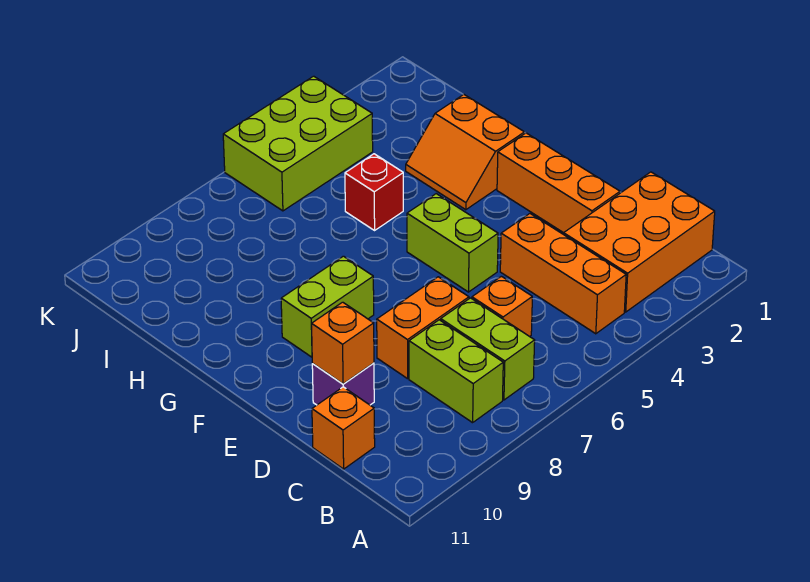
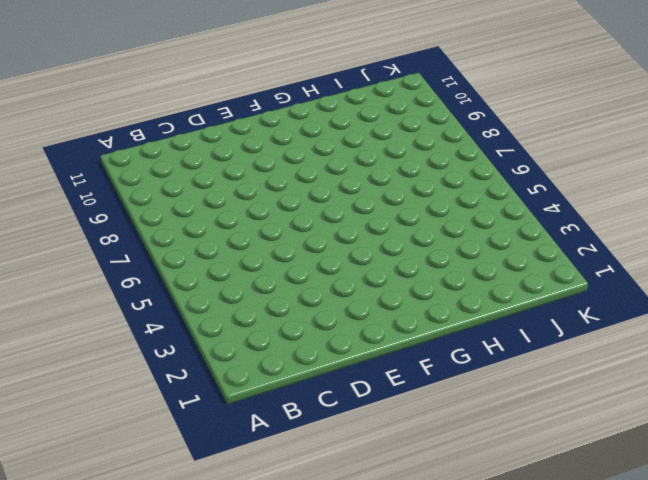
none -> orange 2x3 brick [564,172,715,312]
none -> orange 1x3 brick [500,214,626,334]
none -> lime 1x2 brick [441,298,535,400]

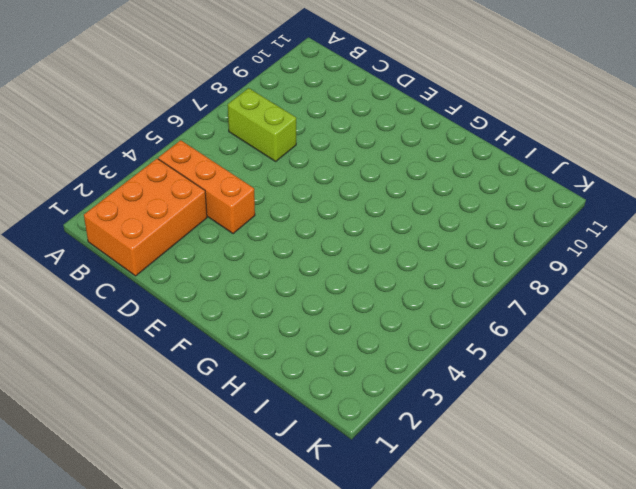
none -> lime 1x2 brick [409,320,503,423]
none -> orange 1x1 brick [472,276,532,337]
none -> orange 1x1 brick [312,387,375,469]

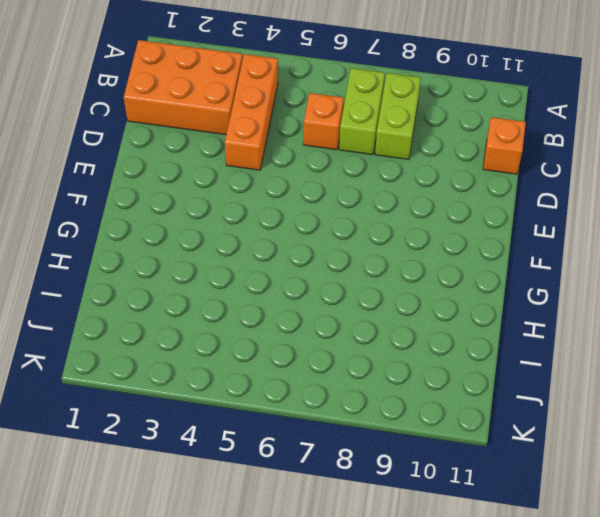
none -> orange 1x3 brick [497,133,620,233]
none -> orange 1x2 brick [377,277,469,379]
none -> purple 1x1 brick [312,363,374,405]

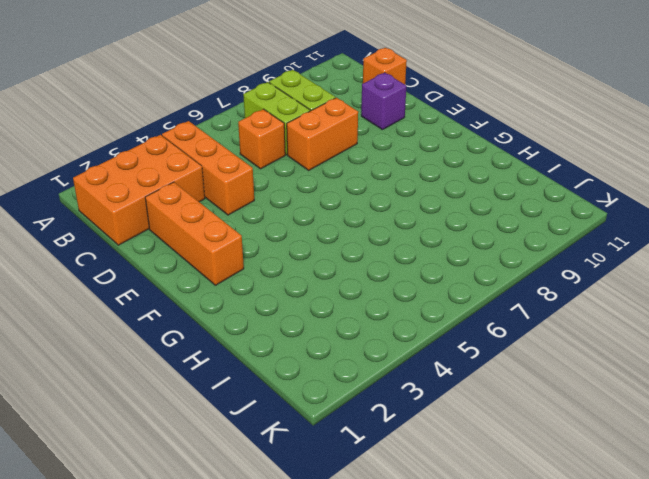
none -> lime 1x2 brick [407,194,498,292]
none -> lime 1x2 brick [281,256,374,357]
none -> orange 2x2 slope [406,95,524,210]

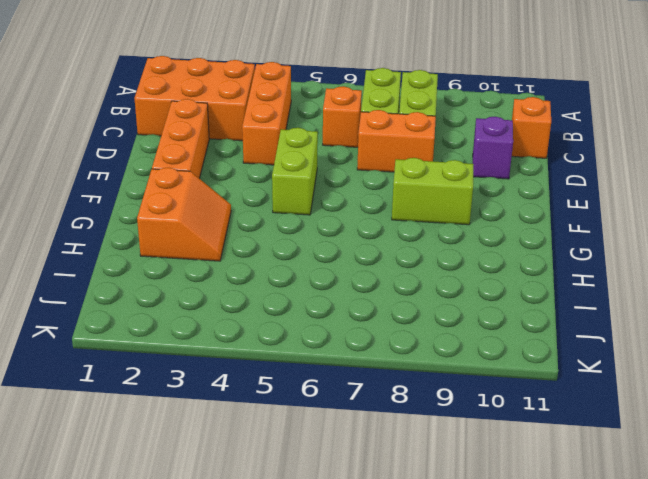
none -> red 1x1 brick [345,154,403,230]
none -> lime 2x3 brick [223,76,373,211]
none -> orange 1x1 brick [312,302,374,384]

